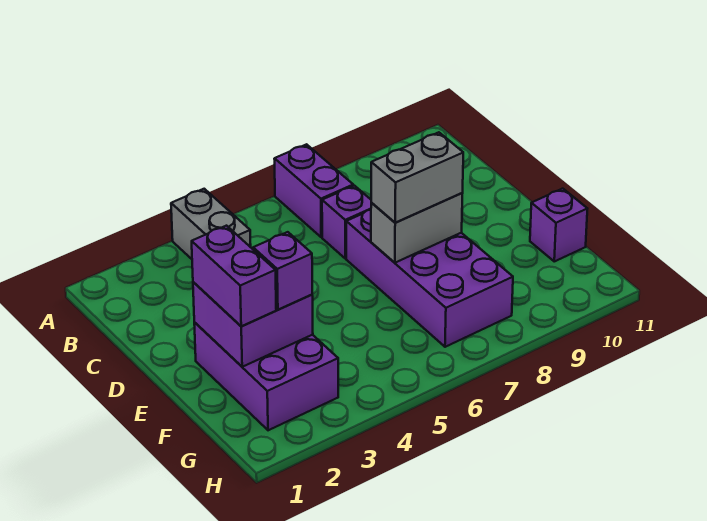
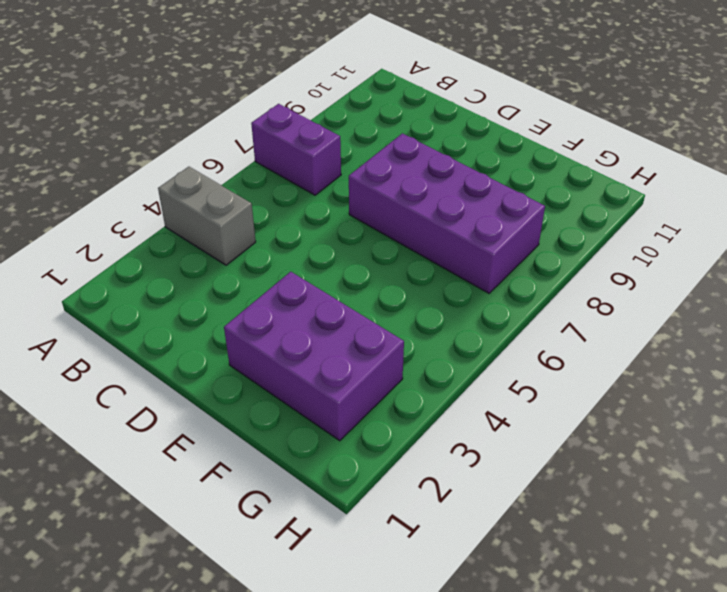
none -> purple 1x1 brick [322,186,371,259]
none -> purple 1x1 brick [530,189,587,261]

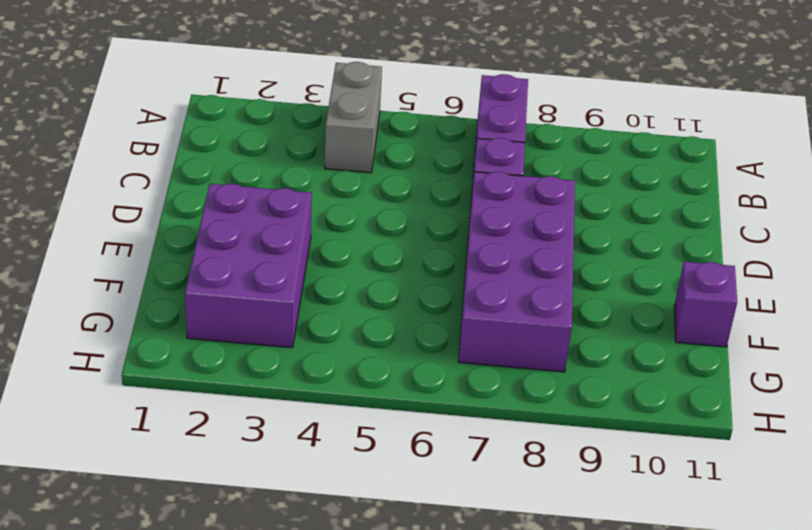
none -> purple 2x2 brick [193,282,313,367]
none -> grey 1x2 brick [371,193,463,263]

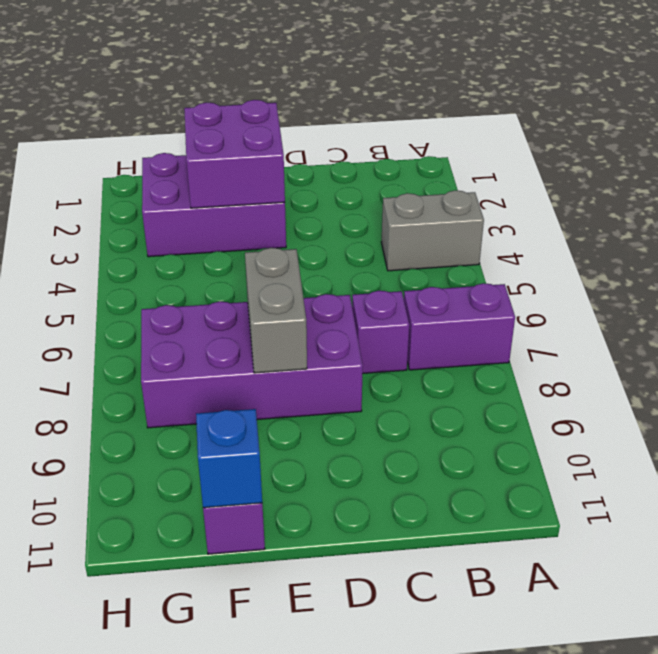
blue 1x1 brick [196,409,262,508] -> none
none -> purple 1x2 brick [192,226,276,326]
none -> grey 1x2 brick [371,132,463,223]

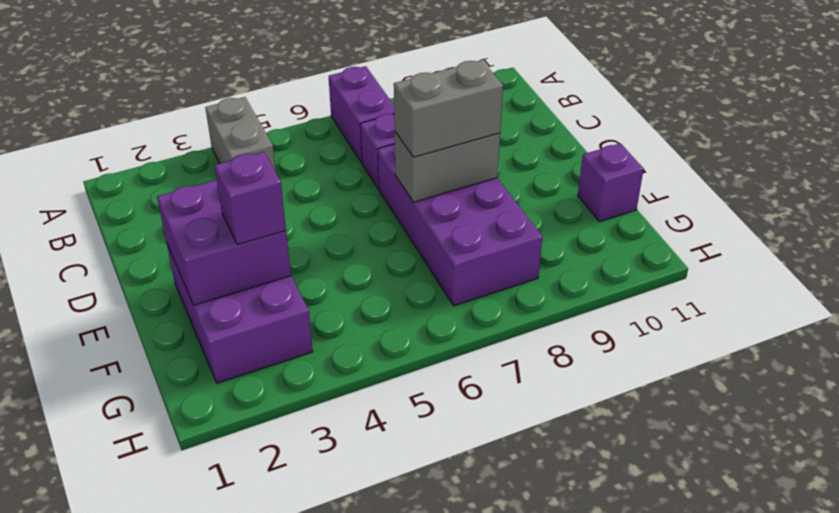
none -> purple 1x2 brick [192,226,276,326]

